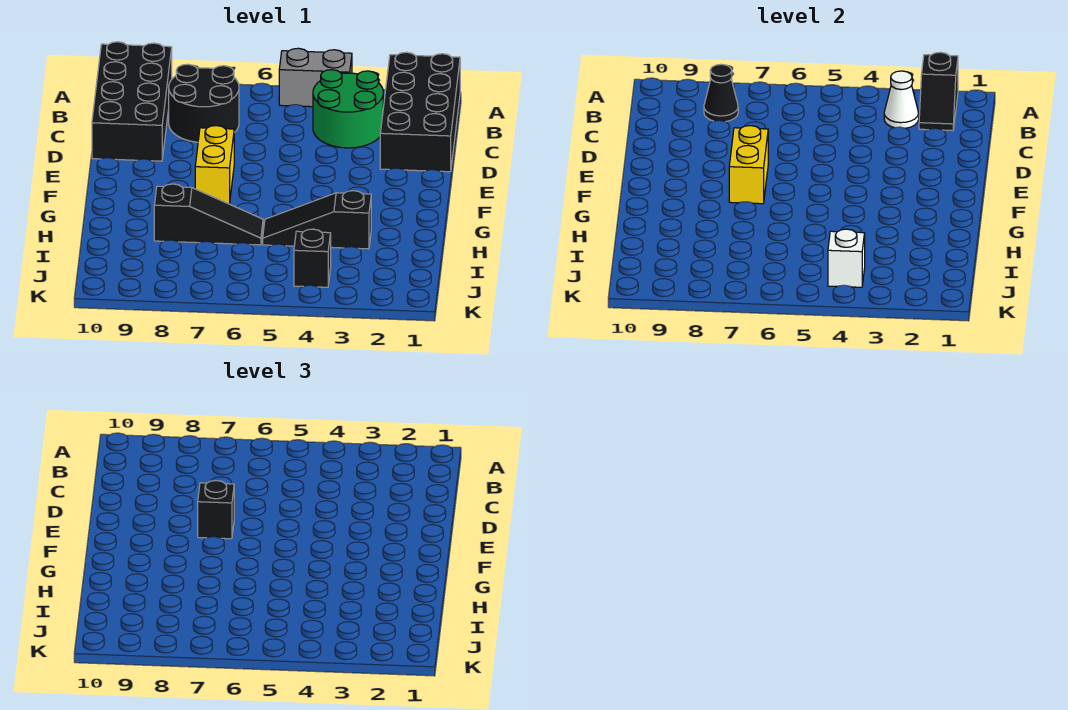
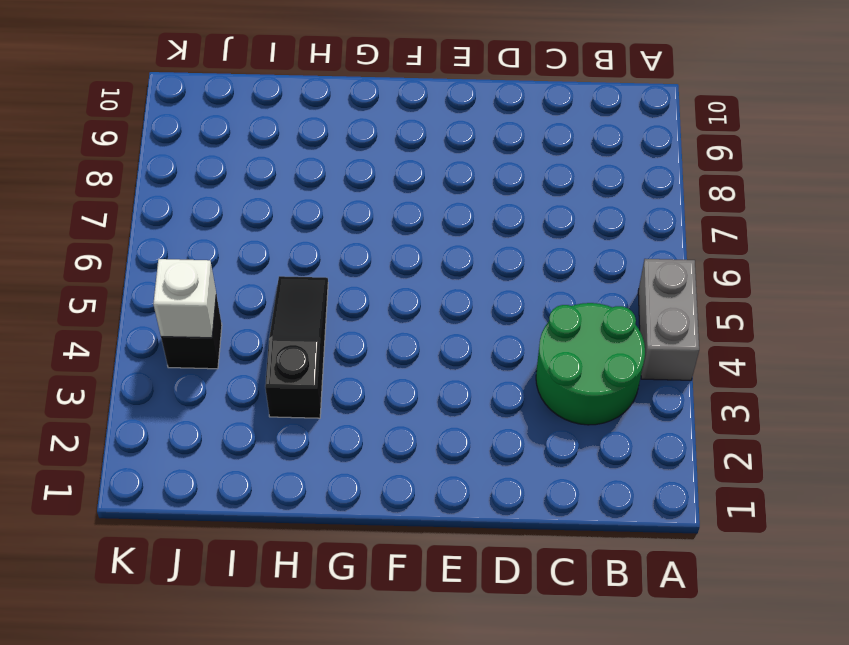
none -> black 2x4 brick [380,52,460,172]
none -> black 2x4 brick [92,42,172,161]
none -> black 2x2 round brick [169,64,239,142]

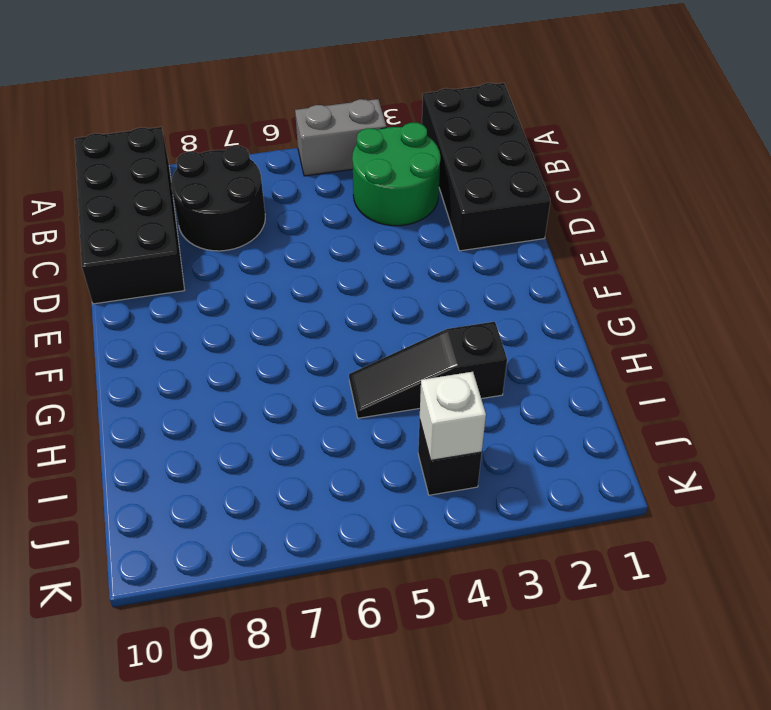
none -> yellow 1x2 brick [195,126,234,204]
none -> black 1x3 slope [154,184,263,245]
none -> black 1x2 slope [919,52,958,131]

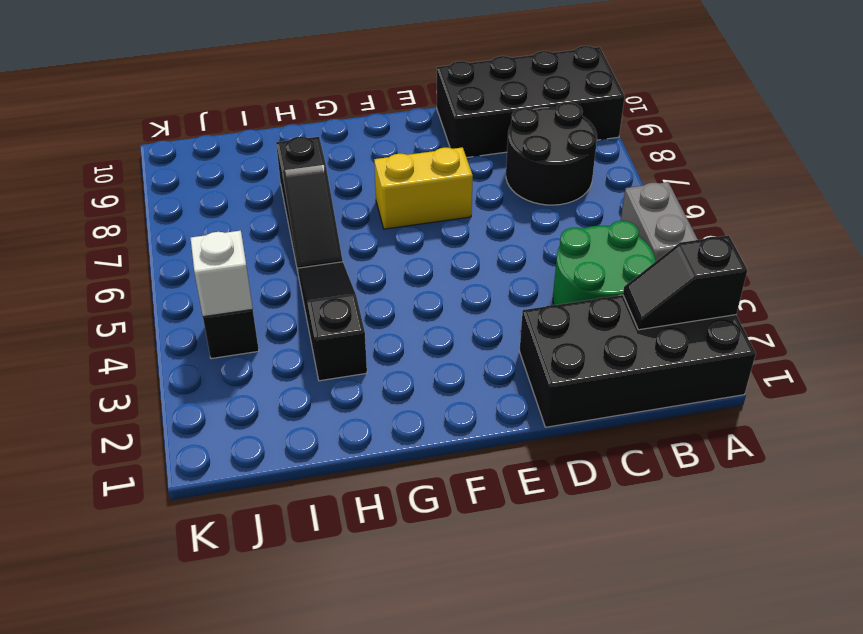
none -> white 1x1 cone [884,71,919,128]
none -> black 1x1 cone [704,64,738,122]
none -> yellow 1x2 brick [729,126,768,204]

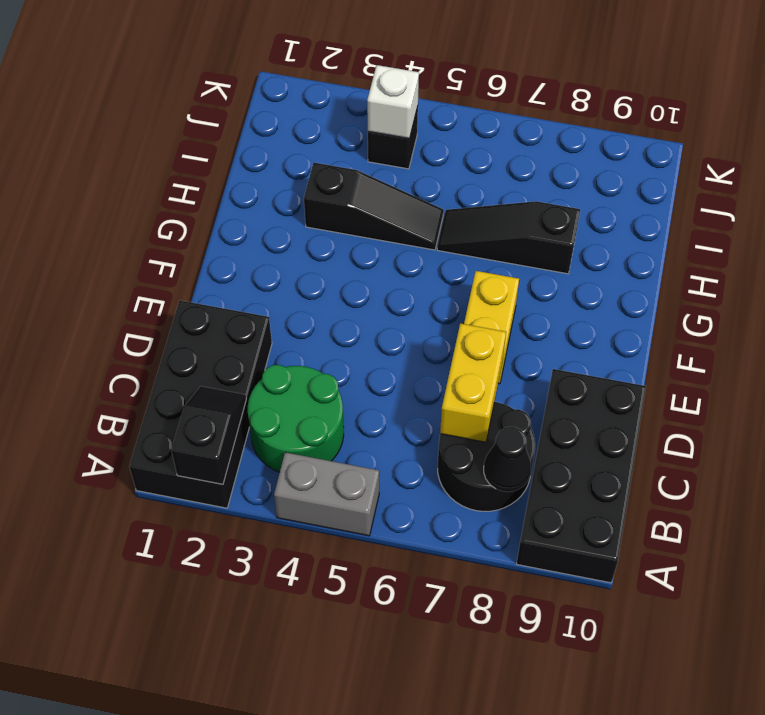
yellow 1x2 brick [440,323,506,442] -> yellow 1x2 brick moved to [729,126,768,204]
none -> white 1x1 cone [884,71,919,128]
none -> black 1x1 brick [198,481,234,539]

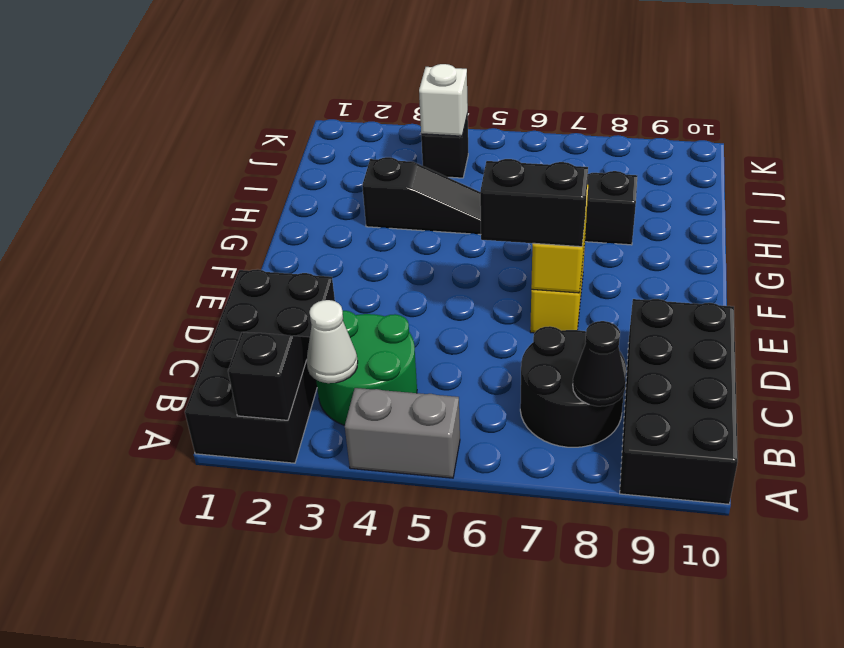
black 1x2 brick [480,159,588,247] -> black 1x1 brick [198,481,234,539]

